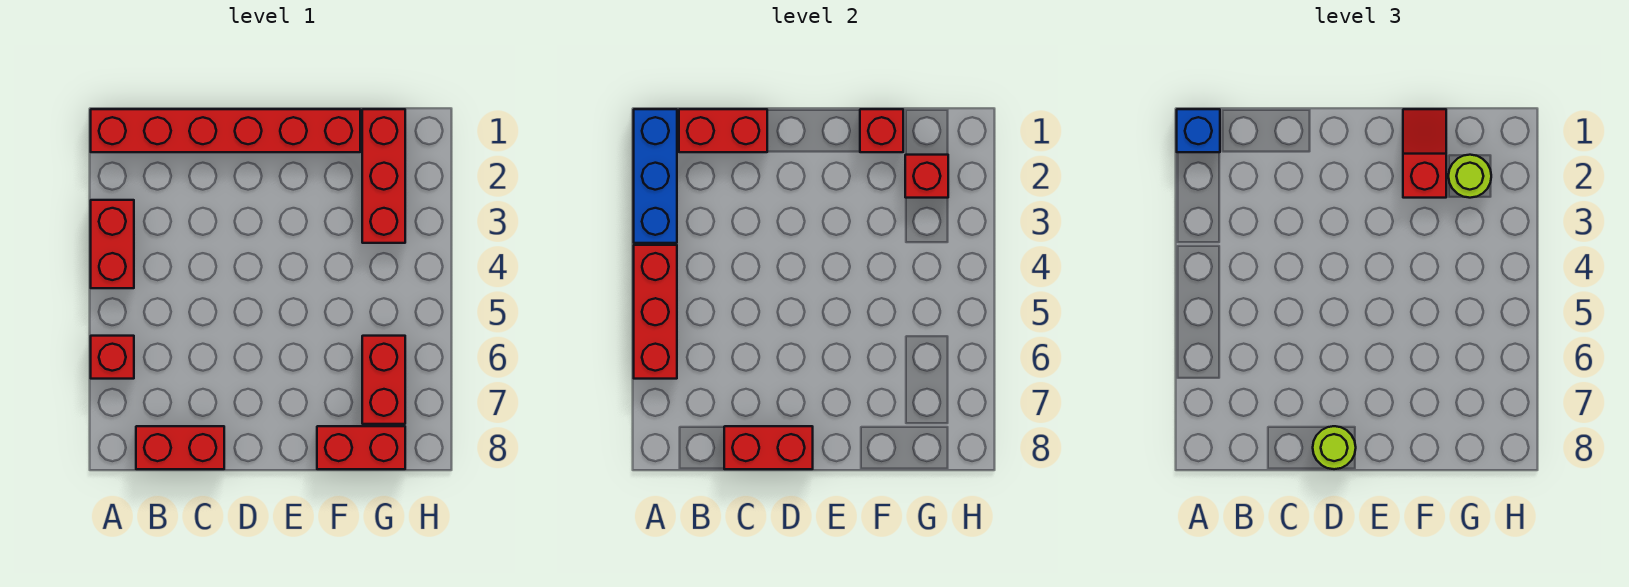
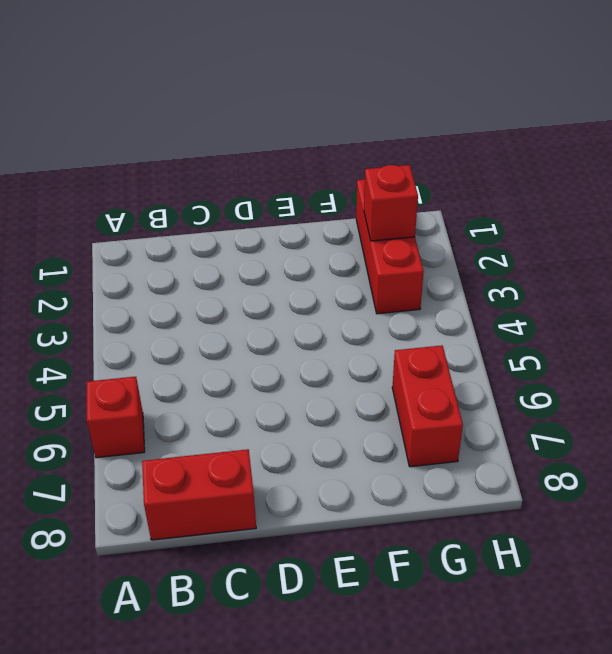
none -> red 1x6 brick [91,109,360,152]
none -> red 1x2 brick [91,200,134,288]
none -> red 1x2 brick [317,426,405,469]

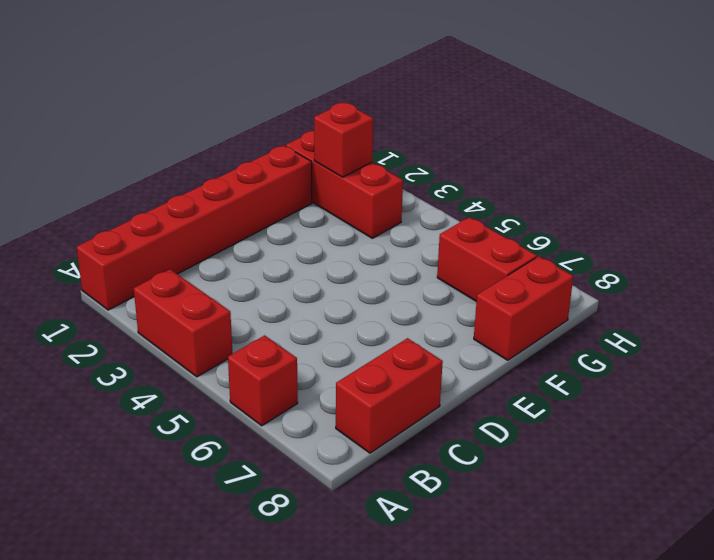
none -> blue 1x3 brick [634,109,677,243]
none -> red 1x3 brick [634,245,677,379]
none -> red 1x2 brick [679,109,767,152]

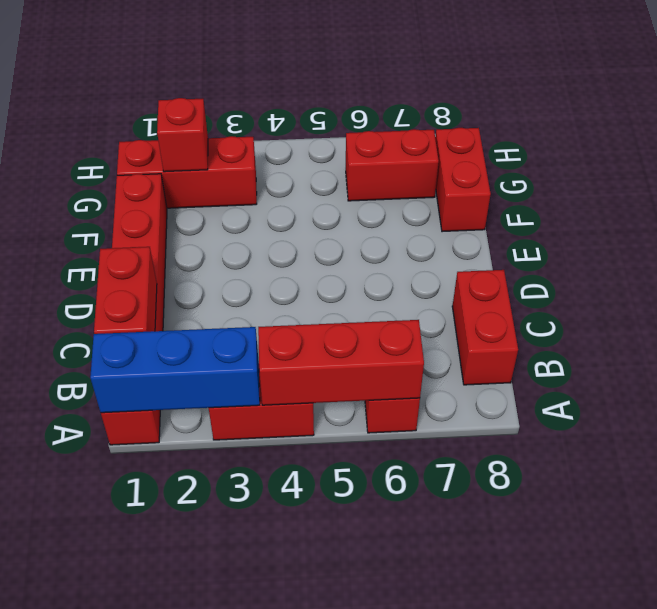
none -> red 1x2 brick [724,426,813,469]
none -> red 1x1 brick [860,109,903,152]
none -> blue 1x1 brick [1177,109,1220,152]

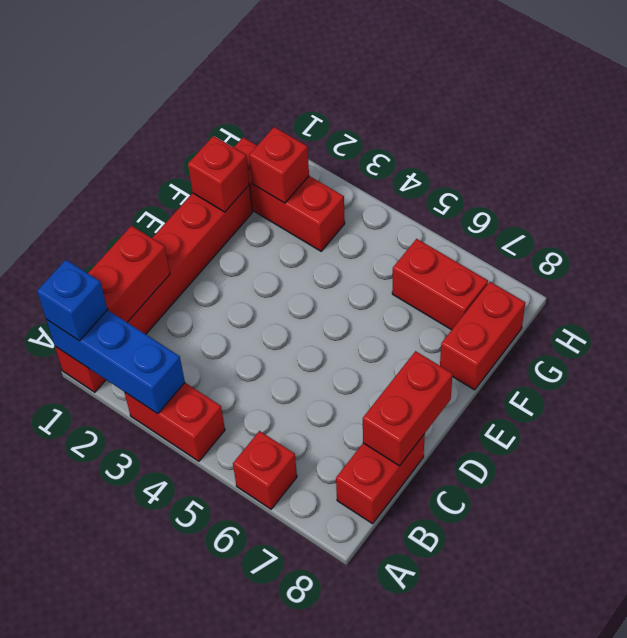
none -> red 1x3 brick [634,245,677,379]
none -> lime 1x1 round brick [1313,426,1356,469]
none -> red 1x2 slope [1403,109,1446,198]

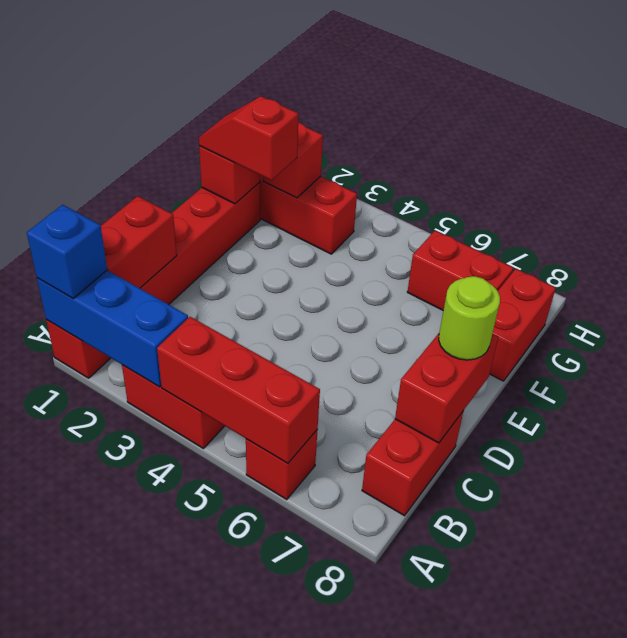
none -> lime 1x1 round brick [1448,155,1491,198]

